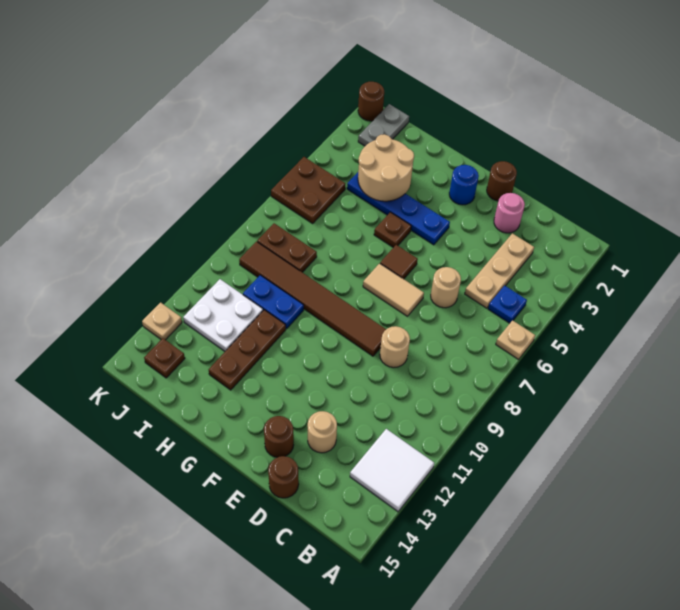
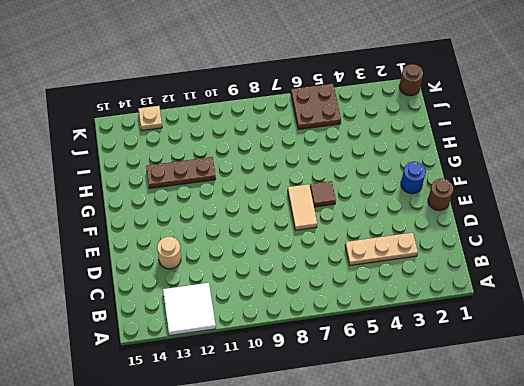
none -> tan 1x1 plate [496,320,535,359]
none -> blue 1x1 plate [488,286,527,323]
none -> pink 1x1 round brick [494,193,525,233]

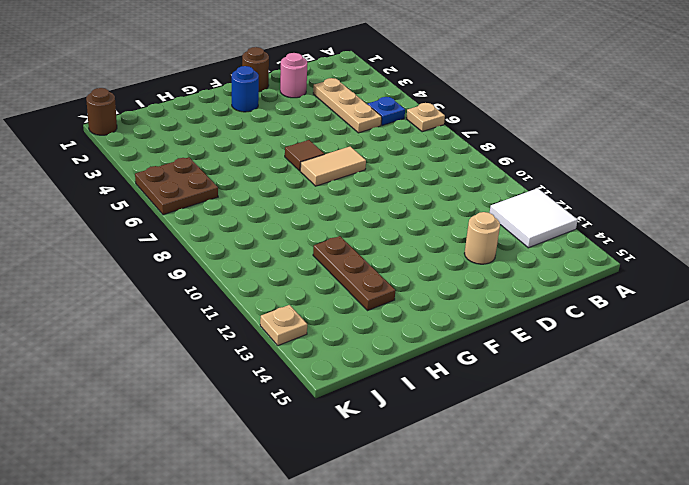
none -> tan 1x1 round brick [431,267,461,308]
none -> tan 1x1 round brick [380,326,410,368]
none -> brown 1x1 round brick [268,456,299,498]

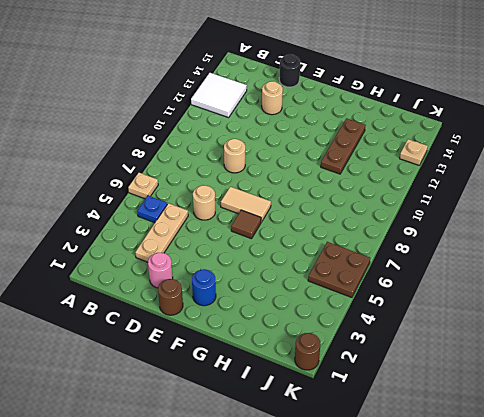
black 1x1 round brick [279,54,300,87] -> brown 1x1 round brick [268,456,299,498]
none -> brown 1x6 tile [239,241,386,356]
none -> brown 1x1 round brick [264,416,294,457]
none -> blue 1x4 plate [347,172,450,245]

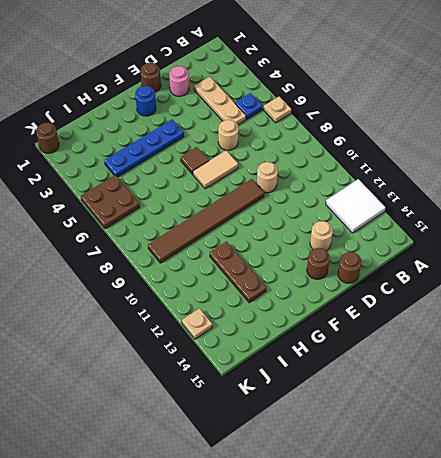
none -> brown 1x1 plate [374,212,411,247]
none -> blue 1x2 plate [243,275,304,329]
none -> brown 1x2 plate [257,223,317,272]

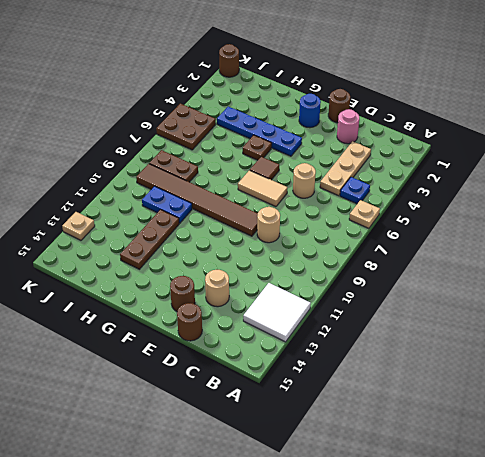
none -> white 2x2 plate [183,279,263,351]
none -> grey 1x2 plate [358,104,409,146]
none -> brown 1x1 plate [144,338,185,378]

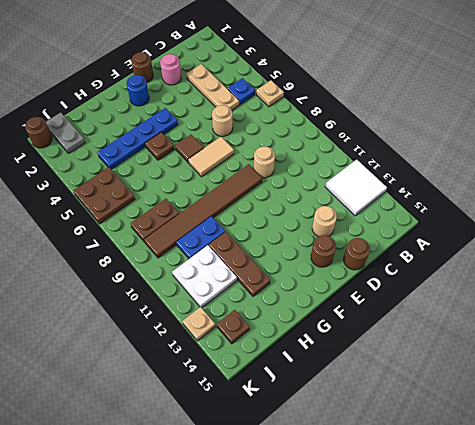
none -> tan 2x2 round brick [358,134,414,201]

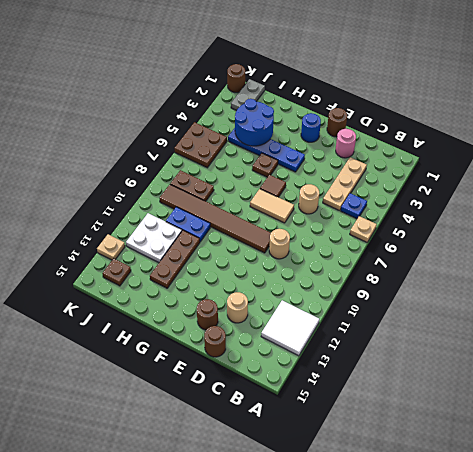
blue 2x2 round brick [235,99,274,146] -> tan 2x2 round brick [358,134,414,201]

